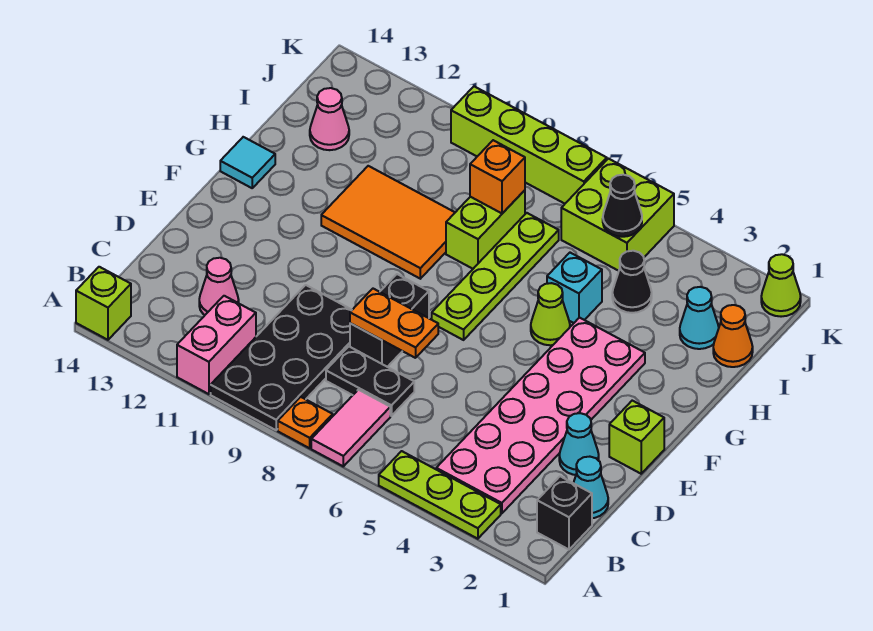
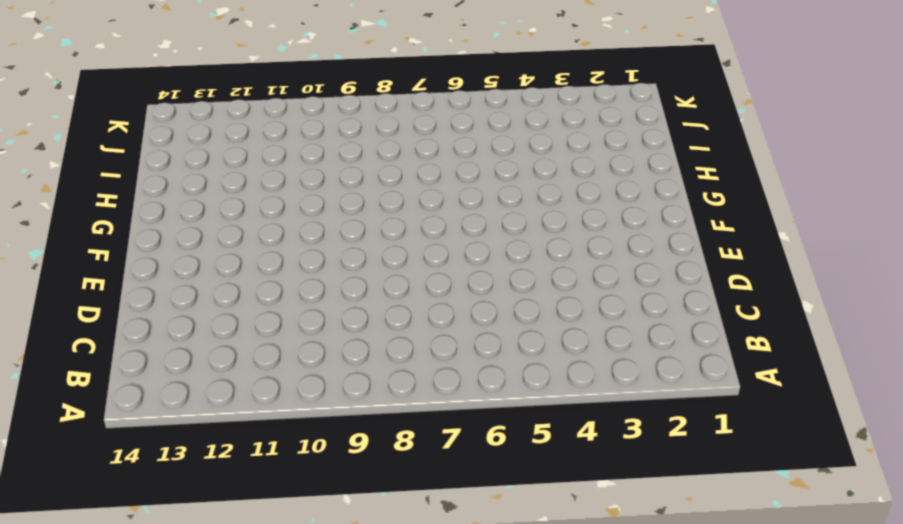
none -> lime 1x3 plate [379,451,501,539]
none -> pink 1x2 tile [311,390,390,466]
none -> orange 1x1 plate [278,397,333,448]
none -> black 2x4 plate [211,285,352,430]

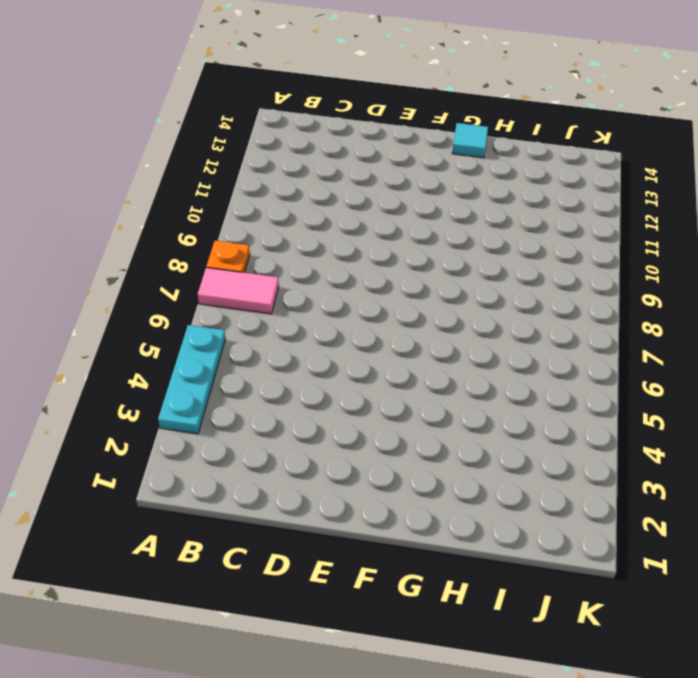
cyan 1x3 plate [158,325,225,434] -> lime 1x3 plate [379,451,501,539]
none -> black 2x4 plate [211,285,352,430]
none -> pink 1x2 brick [177,296,256,394]
none -> lime 1x1 brick [76,267,131,340]
none -> black 1x1 brick [537,476,592,549]

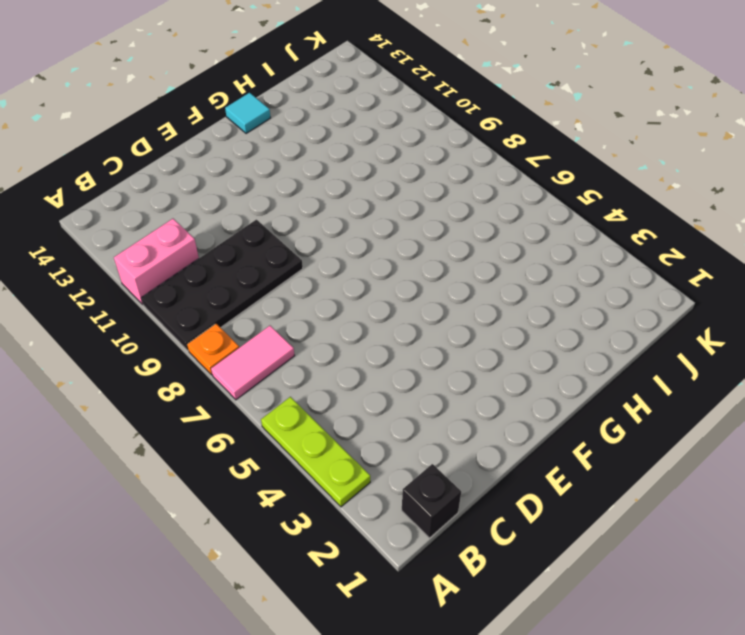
none -> lime 1x1 brick [76,267,131,340]
none -> pink 2x6 plate [436,318,645,513]
none -> cyan 1x1 cone [574,457,608,518]
none -> black 1x2 plate [326,347,414,416]

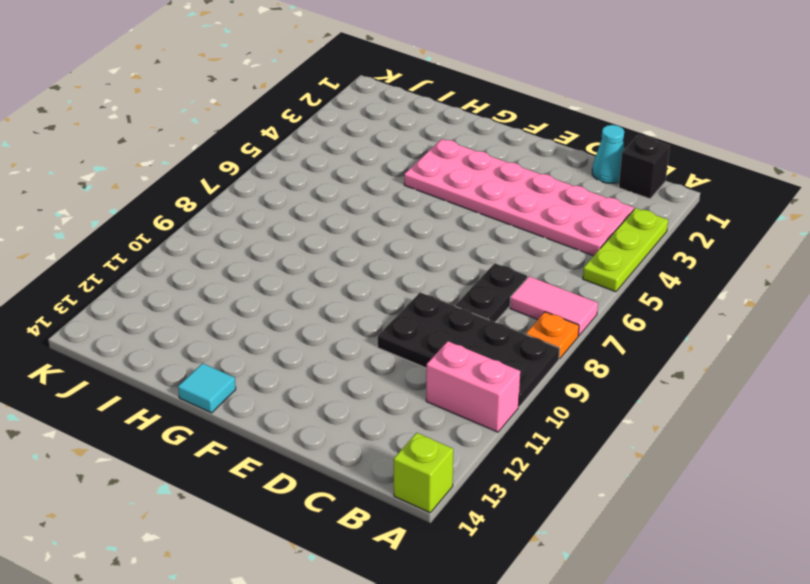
none -> pink 1x1 cone [199,258,239,315]
none -> cyan 1x1 cone [559,413,599,475]
none -> black 1x2 brick [350,274,429,367]
none -> lime 1x1 brick [609,401,664,474]

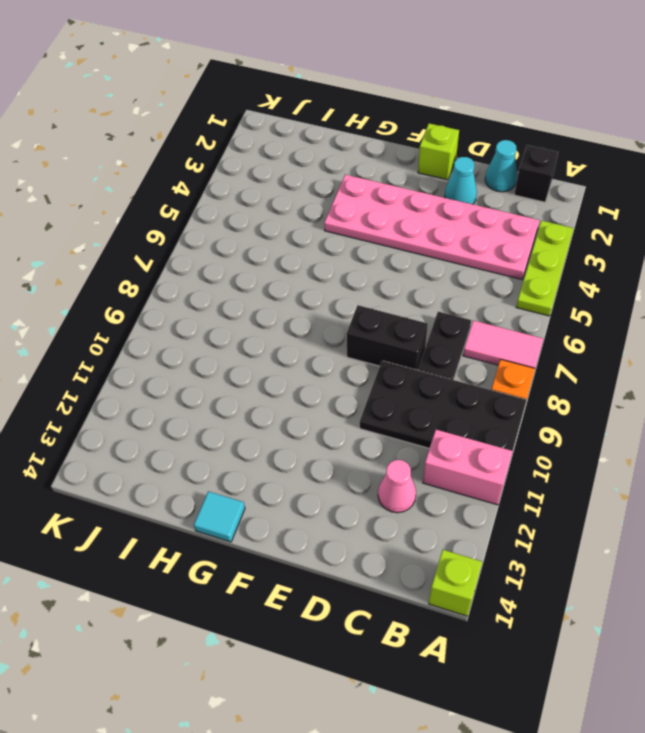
none -> lime 1x4 plate [432,213,559,340]
none -> lime 1x1 cone [531,283,570,345]
none -> orange 2x3 tile [321,166,455,279]
none -> cyan 1x1 brick [547,253,602,323]

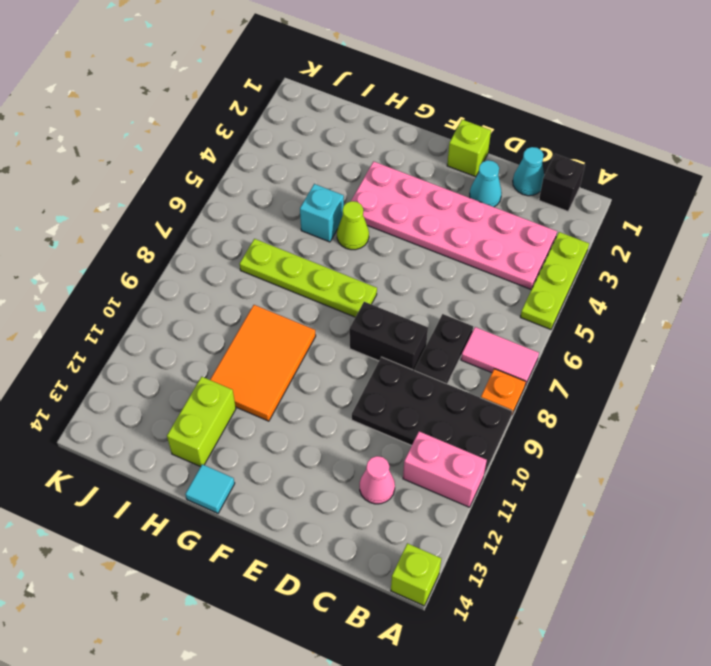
lime 1x2 brick [167,377,236,467] -> lime 1x2 brick turned to [446,190,525,269]
none -> orange 1x1 cone [713,305,753,367]
none -> cyan 1x1 cone [680,287,719,349]
none -> black 1x1 cone [612,251,652,313]
none -> pink 1x1 cone [310,88,349,150]

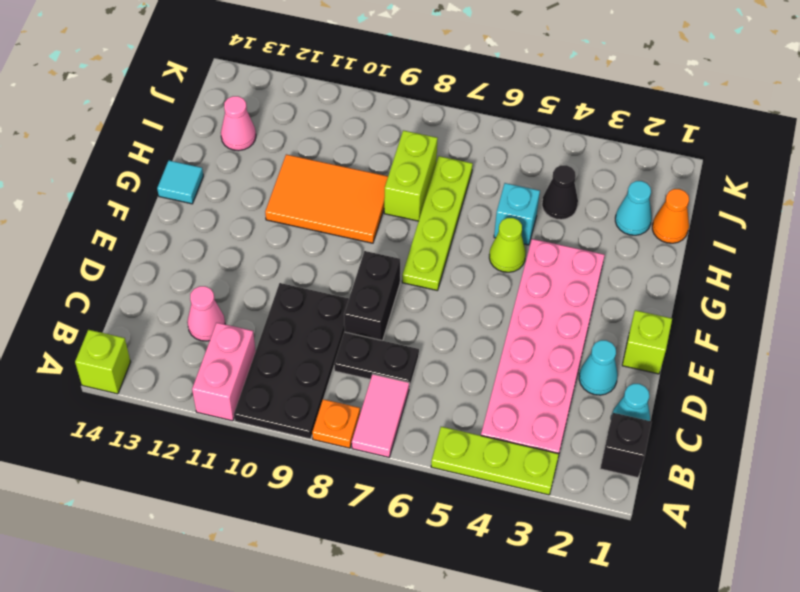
none -> lime 2x2 brick [561,159,674,271]
none -> lime 1x1 cone [761,254,801,317]
none -> lime 1x4 brick [451,86,607,204]
none -> orange 1x2 plate [350,289,438,358]

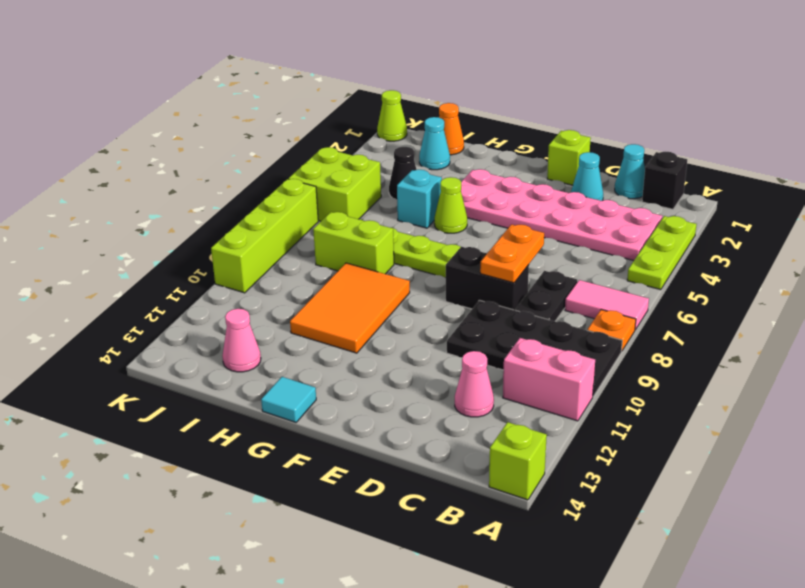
none -> orange 1x1 brick [470,140,525,213]
none -> black 1x1 cone [603,175,642,237]

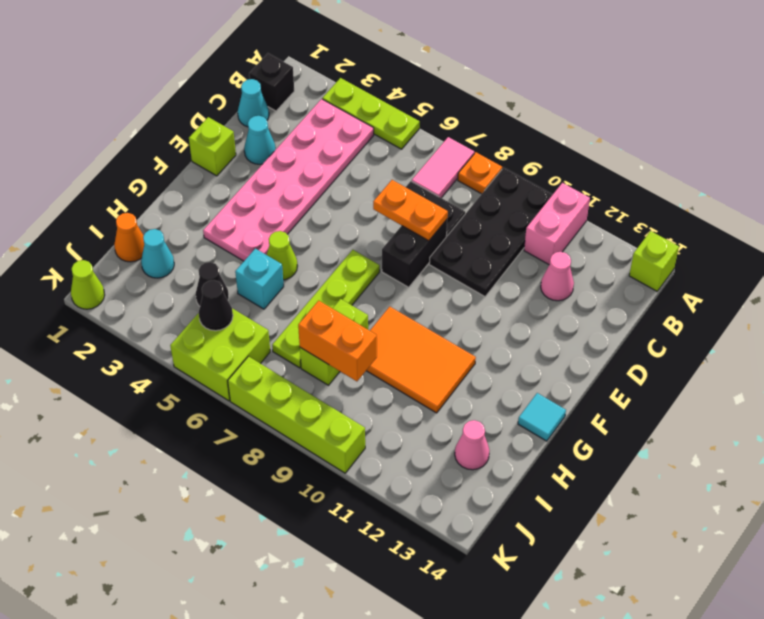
orange 1x2 brick [298,301,377,381] -> orange 1x1 brick [470,140,525,213]

